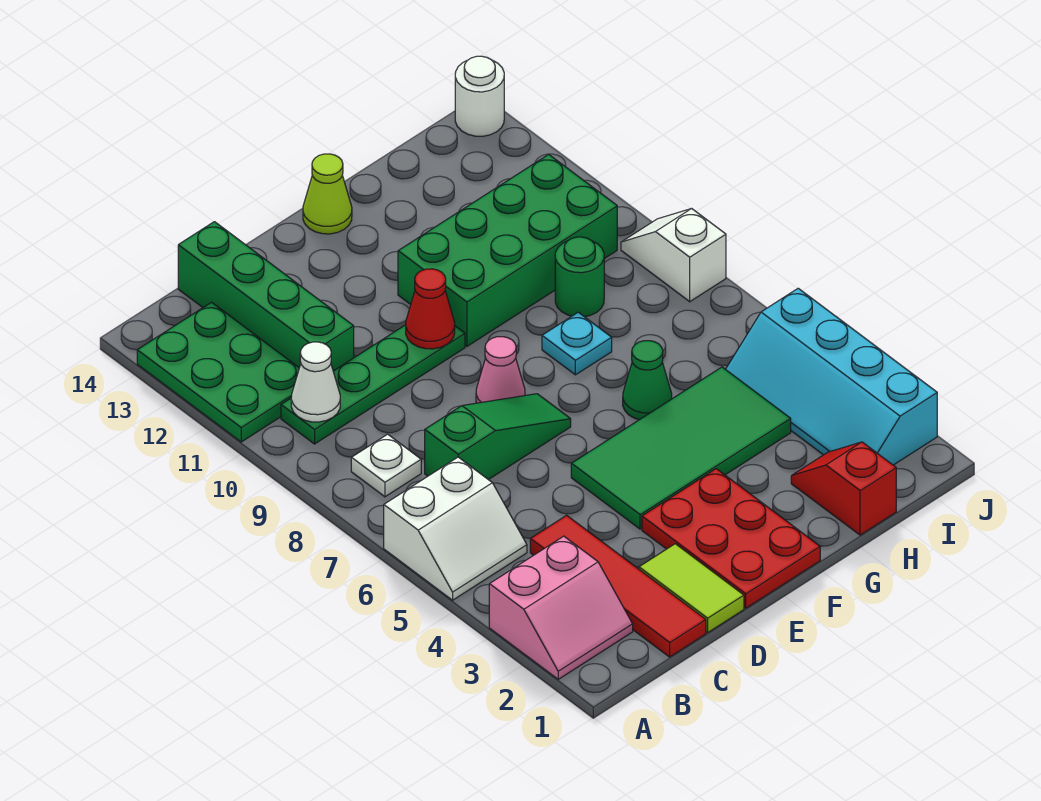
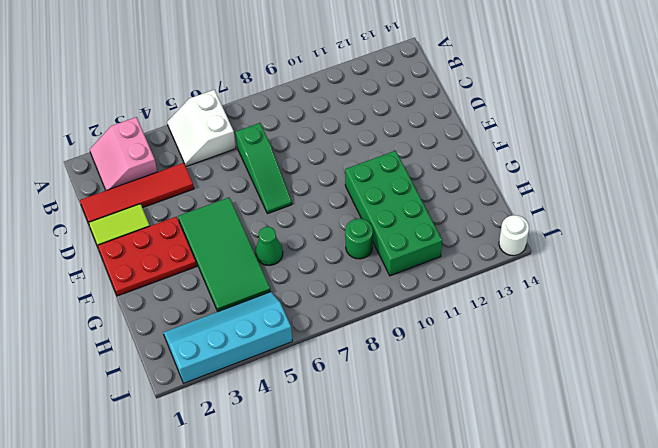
none -> green 2x3 plate [137,302,299,442]
none -> white 1x1 plate [351,434,421,497]
none -> green 1x4 plate [281,325,465,444]

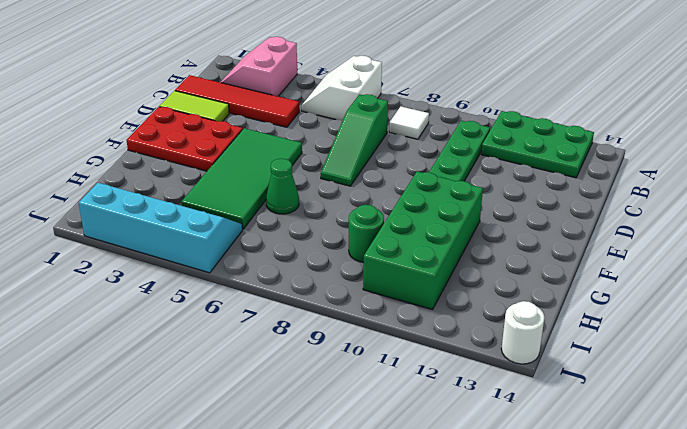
white 1x1 tile [389,107,429,139] -> white 1x1 plate [351,434,421,497]
none -> green 1x4 brick [178,222,354,371]
none -> pink 1x1 cone [476,337,525,403]
none -> lime 1x1 cone [303,154,352,234]

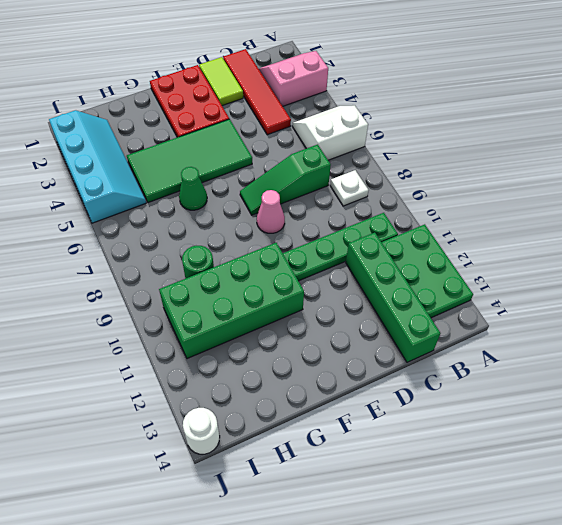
none -> lime 1x1 cone [303,154,352,234]
none -> cyan 1x1 plate [542,312,612,375]
none -> red 1x2 slope [791,442,896,535]

